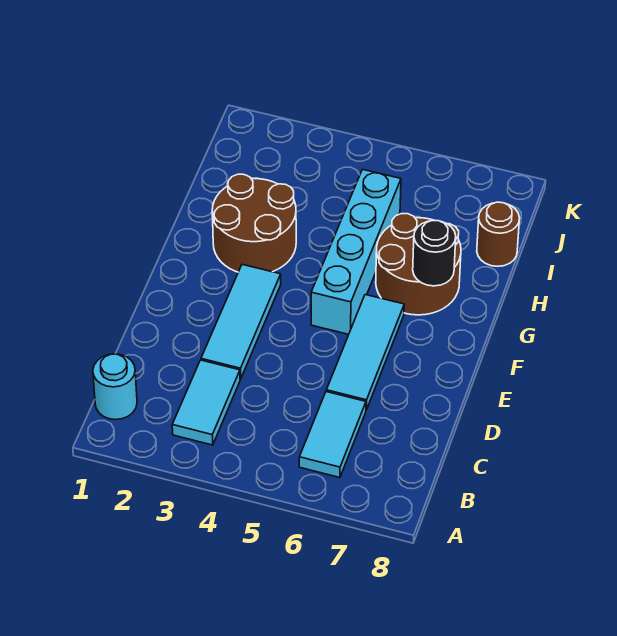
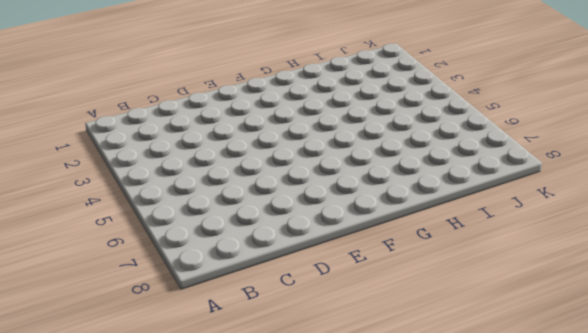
none -> cyan 1x1 round brick [93,354,137,420]
none -> cyan 1x2 tile [172,360,240,445]

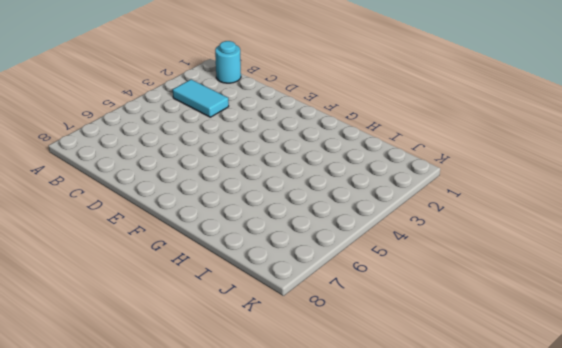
none -> cyan 1x2 tile [299,392,366,478]
none -> cyan 1x3 tile [201,264,281,379]

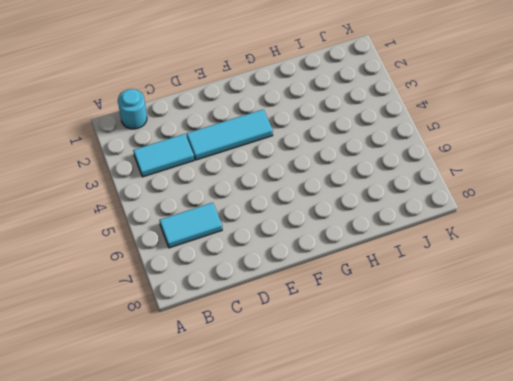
none -> cyan 1x3 tile [326,295,404,410]
none -> cyan 1x4 brick [311,169,401,334]

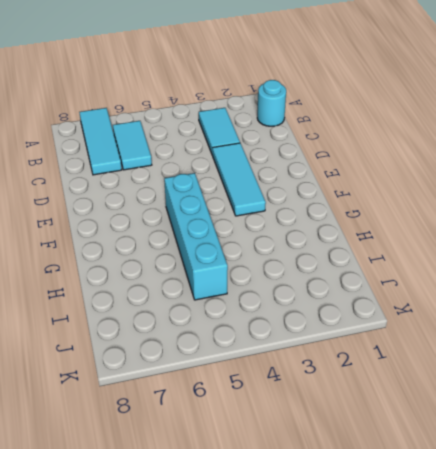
cyan 1x3 tile [79,108,122,175] -> cyan 1x3 tile moved to [326,295,404,410]
none -> brown 2x2 round brick [212,174,296,272]
none -> brown 2x2 round brick [376,214,461,315]

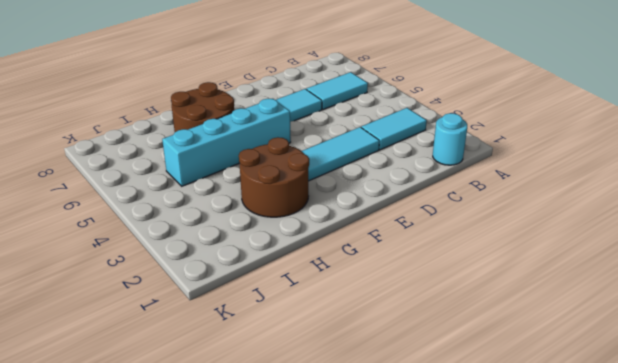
none -> brown 1x1 round brick [477,202,520,266]
none -> black 1x1 round brick [413,221,456,286]

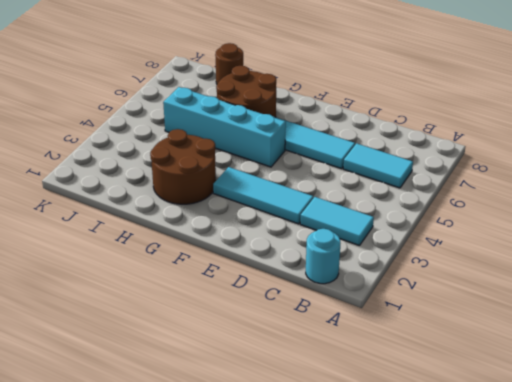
none -> black 1x1 round brick [413,221,456,286]

